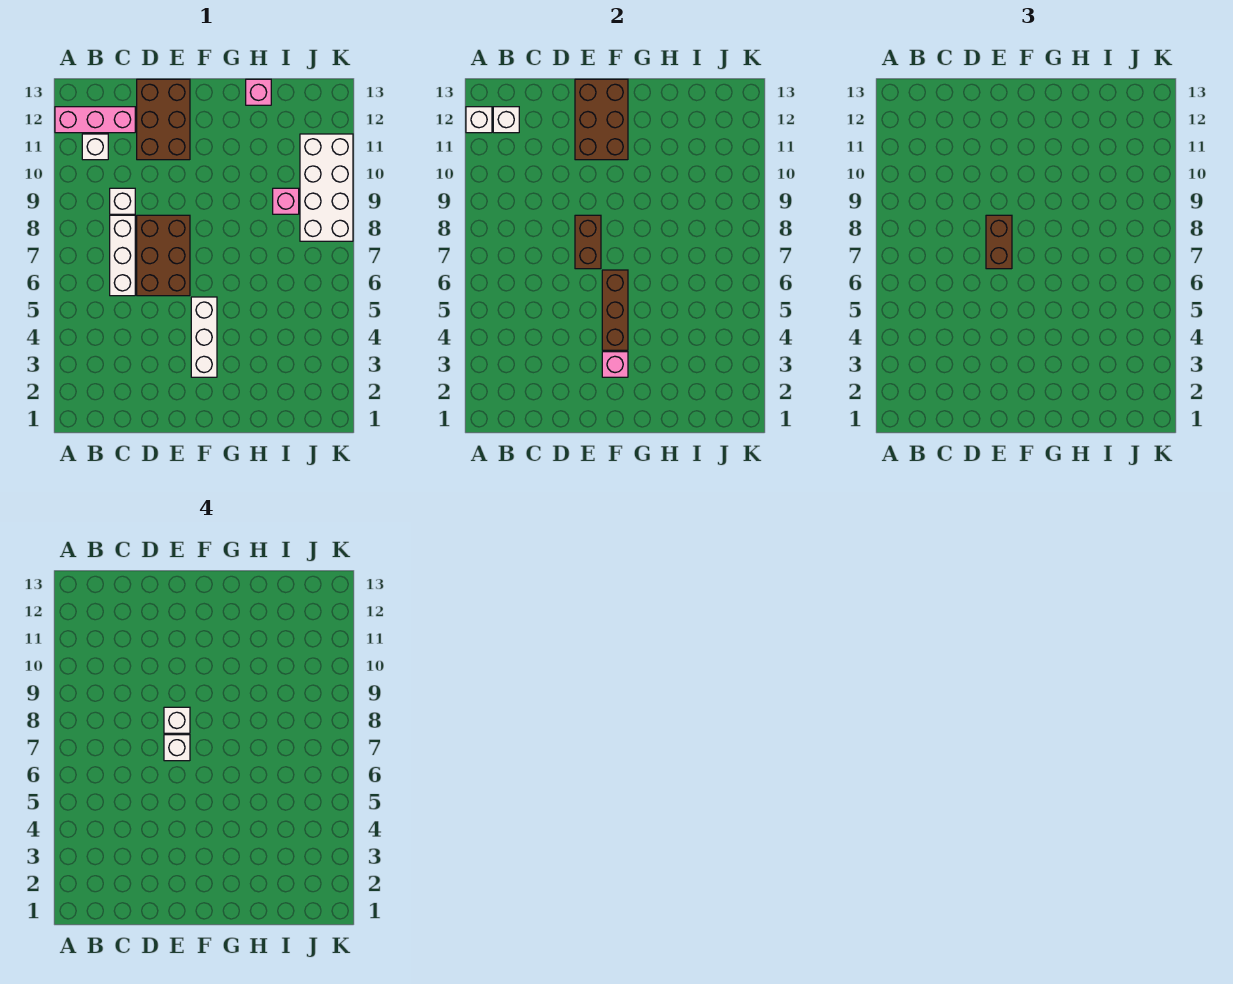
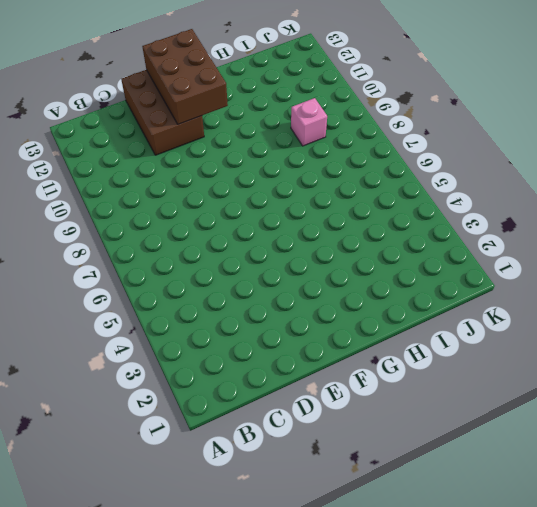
none -> pink 1x3 brick [55,107,135,133]
none -> white 1x1 brick [82,134,108,160]
none -> white 1x3 brick [110,215,135,296]

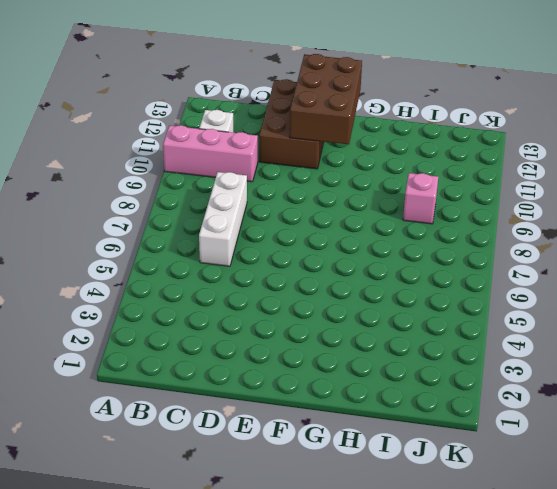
pink 1x3 brick [163,125,258,182] -> pink 1x3 brick moved to [55,107,135,133]
none -> white 1x1 brick [110,188,135,214]
none -> brown 2x3 brick [137,215,190,296]
none -> white 1x3 brick [191,297,217,377]

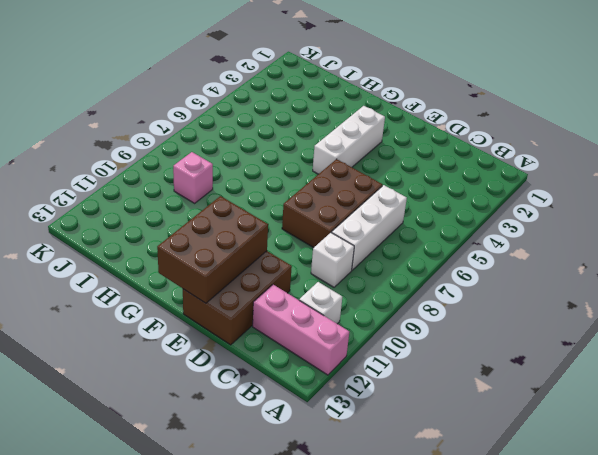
none -> pink 1x1 brick [246,79,271,105]
none -> white 2x4 brick [300,134,353,241]
none -> white 1x1 brick [466,107,492,133]

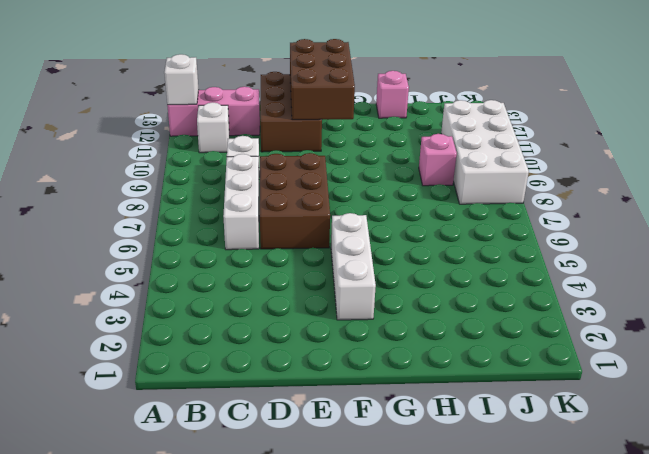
none -> white 1x1 brick [493,107,519,133]
none -> brown 1x2 brick [575,215,601,269]
none -> pink 1x1 brick [602,352,628,377]

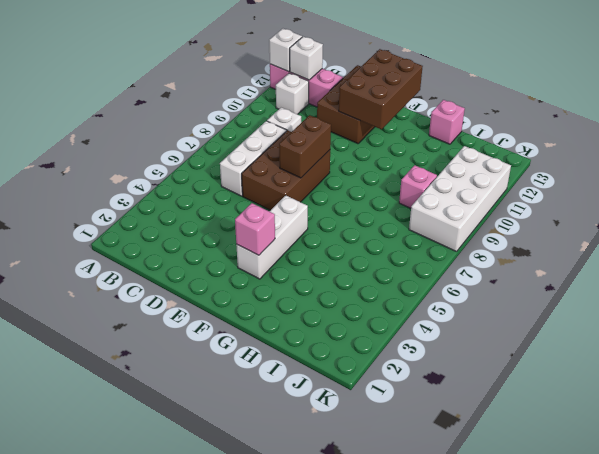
none -> brown 1x3 brick [602,270,628,350]
none -> brown 1x2 brick [986,215,1012,269]
none -> white 1x1 brick [164,735,190,761]

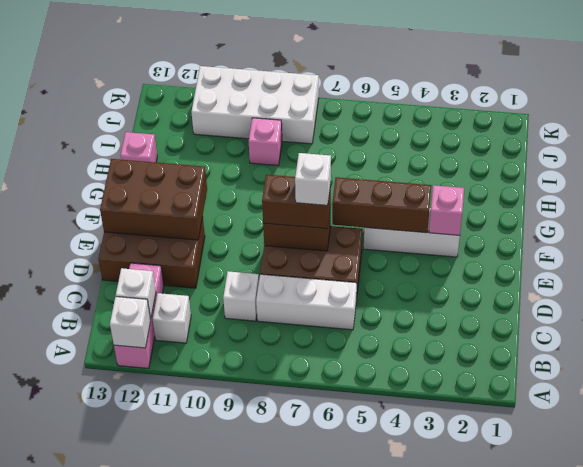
none -> white 1x1 brick [164,707,190,733]

